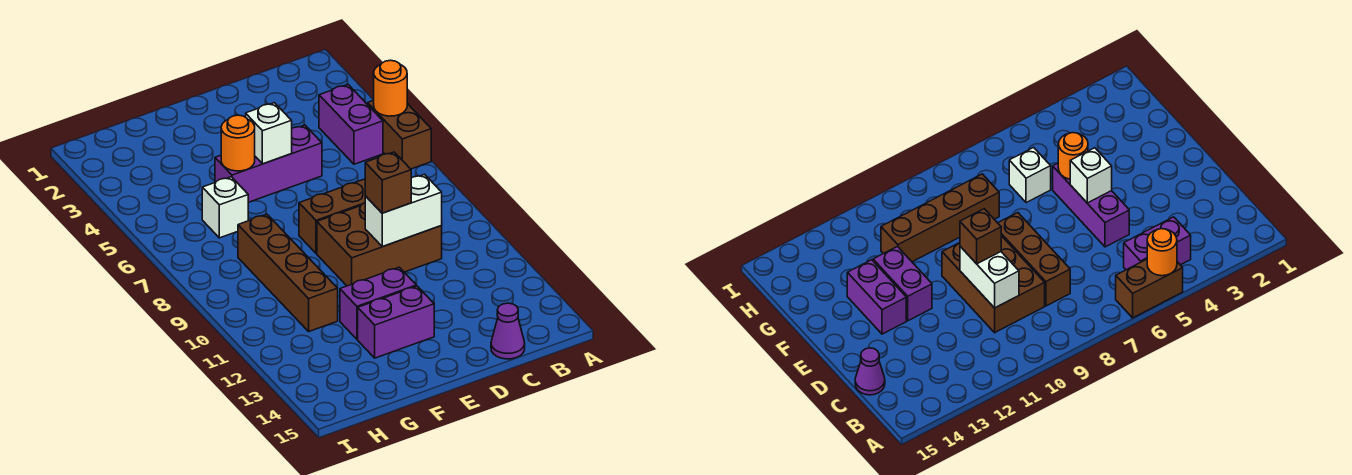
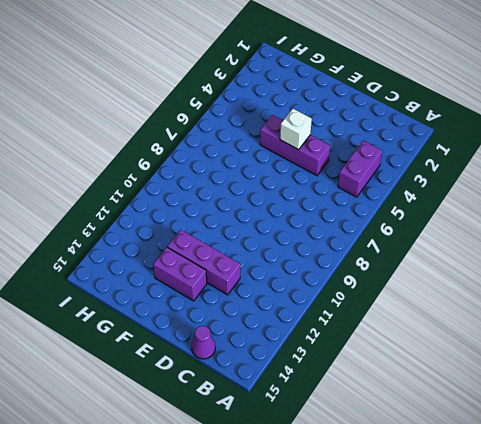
purple 1x3 brick [167,230,240,295] -> purple 1x2 brick [340,267,416,339]
none -> brown 1x2 brick [367,100,431,169]
none -> brown 1x3 brick [299,179,365,253]
none -> brown 2x3 brick [317,203,442,286]

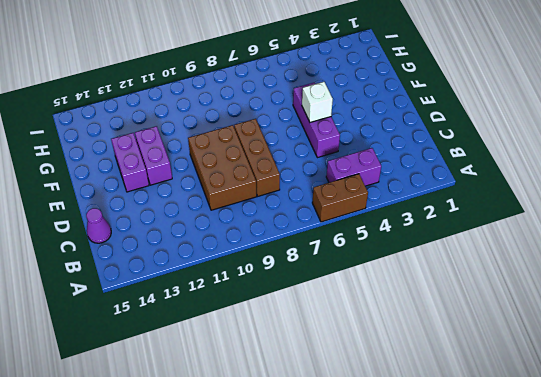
none -> white 1x1 brick [202,177,248,238]
none -> brown 1x4 brick [238,214,338,331]
none -> orange 1x1 round brick [374,60,407,116]

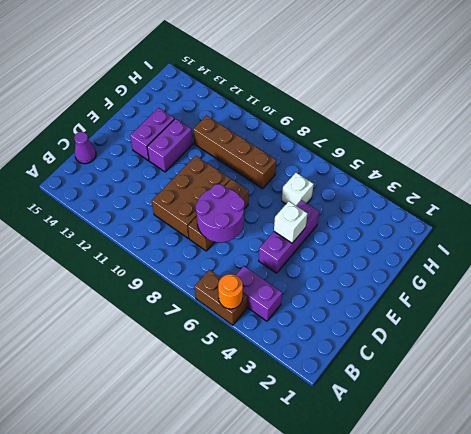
purple 2x2 round brick [196,184,245,242] -> none
none -> white 1x2 brick [365,174,442,247]
none -> orange 1x1 round brick [221,115,255,171]
none -> brown 1x1 brick [365,152,411,213]

